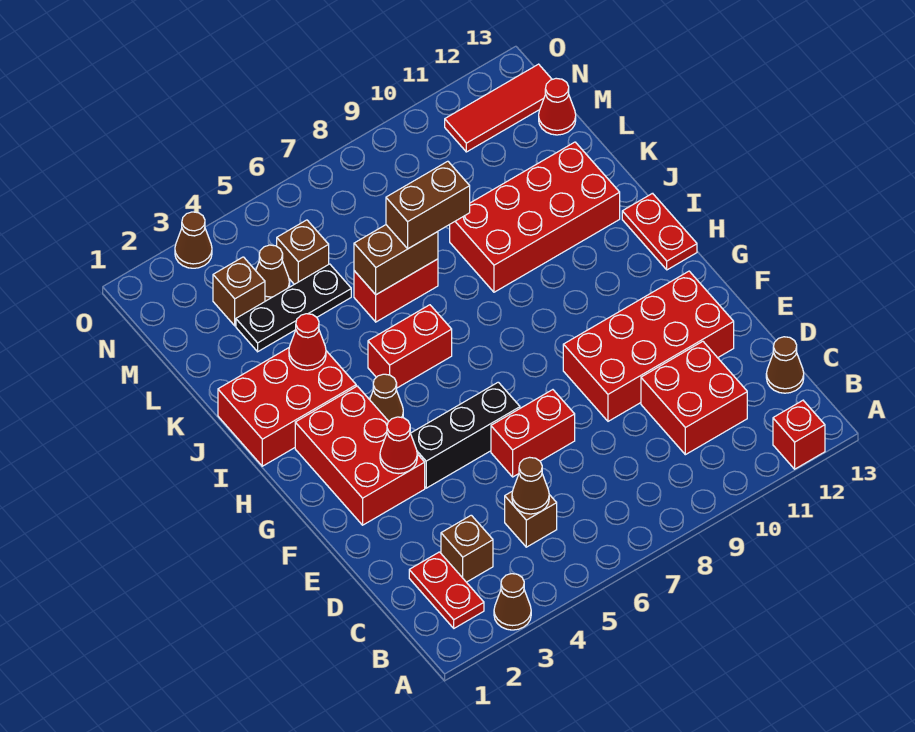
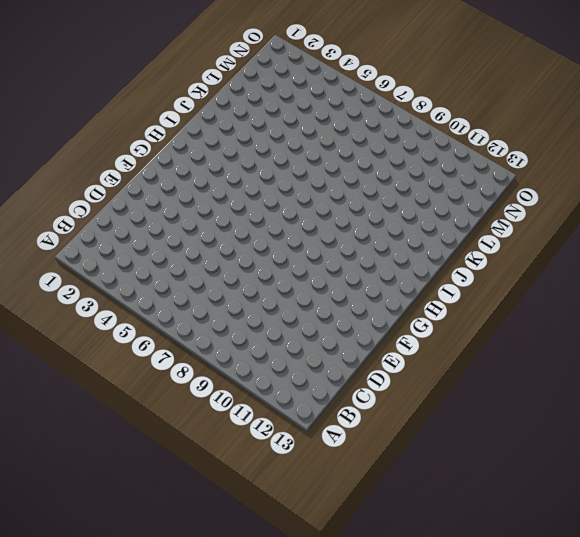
none -> brown 1x1 cone [494,574,531,630]
none -> red 1x1 brick [773,400,825,469]
none -> red 1x2 plate [409,552,484,628]

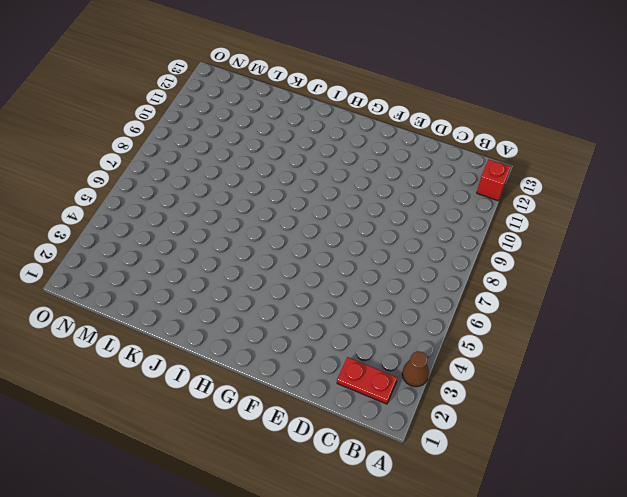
none -> brown 1x1 brick [441,515,493,582]
none -> brown 1x1 brick [505,491,557,547]
none -> red 2x2 brick [641,341,747,455]

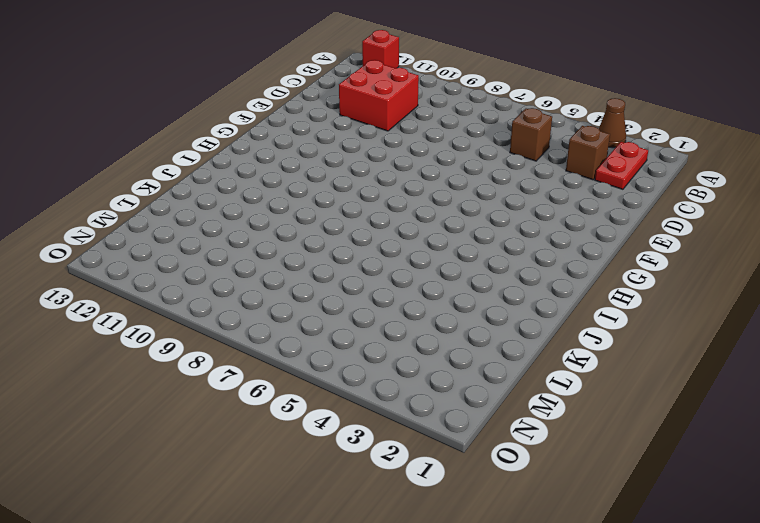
none -> brown 1x1 cone [766,337,804,393]
none -> red 1x2 brick [491,390,575,477]
none -> red 2x4 brick [563,271,734,421]

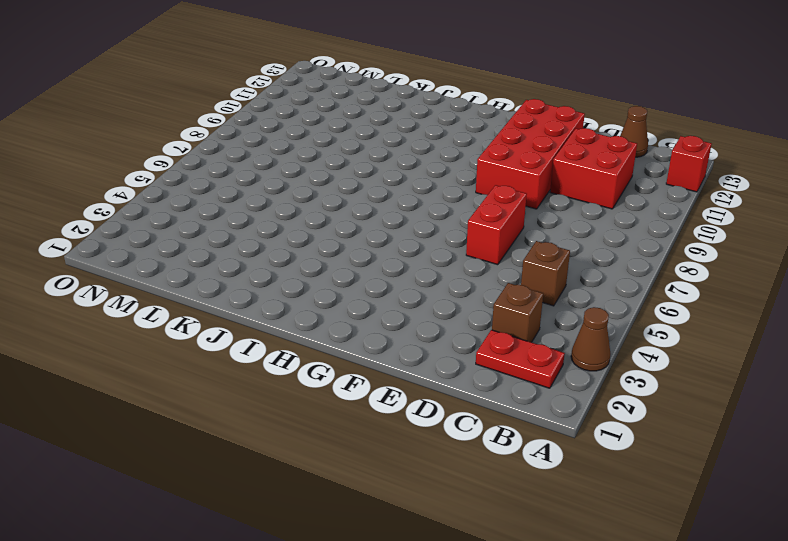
none -> red 2x3 brick [295,386,425,525]
none -> black 1x3 brick [411,382,520,488]
none -> brown 1x1 cone [370,374,403,421]

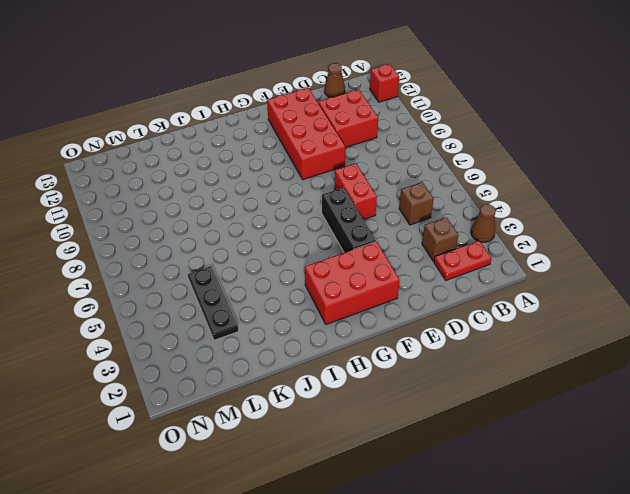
none -> brown 1x1 cone [370,374,403,421]
none -> red 1x2 plate [622,193,697,270]
none -> red 2x3 brick [218,348,356,466]

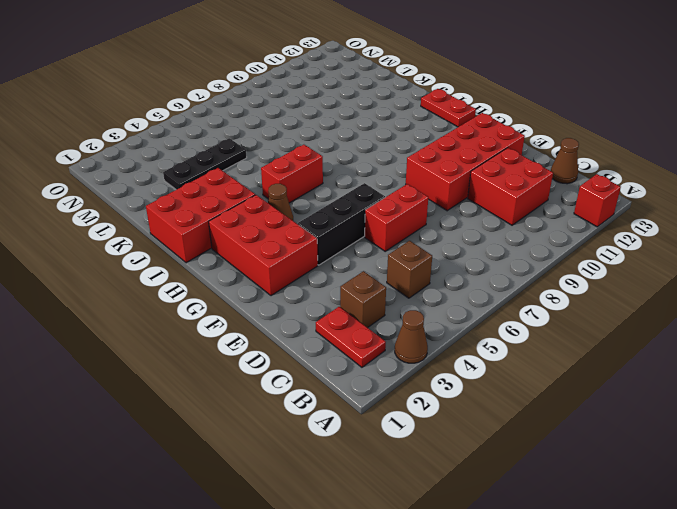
none -> red 2x4 brick [450,142,620,292]
none -> red 1x2 brick [354,259,438,322]
none -> brown 1x1 brick [213,257,265,326]

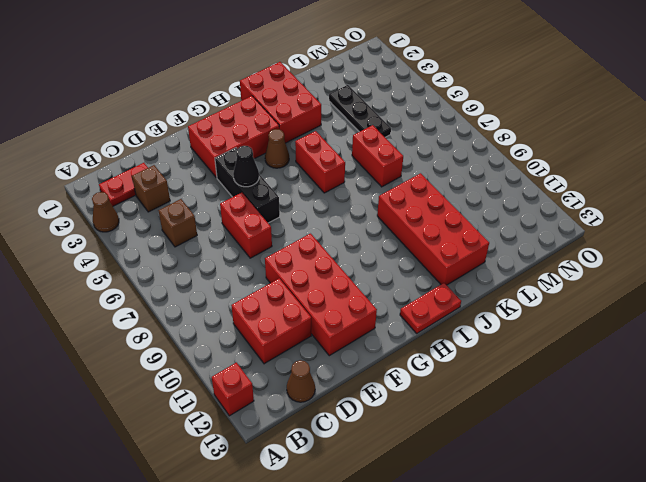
black 1x1 cone [233,146,259,187] -> none
none -> brown 1x1 brick [213,257,265,326]
none -> brown 1x1 cone [256,245,290,301]
none -> brown 1x1 brick [277,220,329,284]

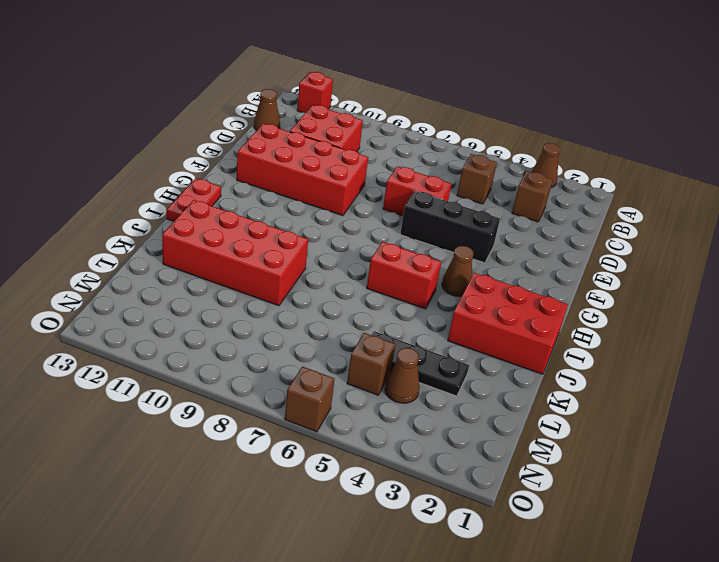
brown 1x1 brick [285,367,335,432] -> brown 1x1 brick moved to [213,257,265,326]
none -> red 1x2 plate [409,552,484,628]
none -> red 2x3 brick [295,386,425,525]
none -> red 1x2 brick [354,259,438,322]

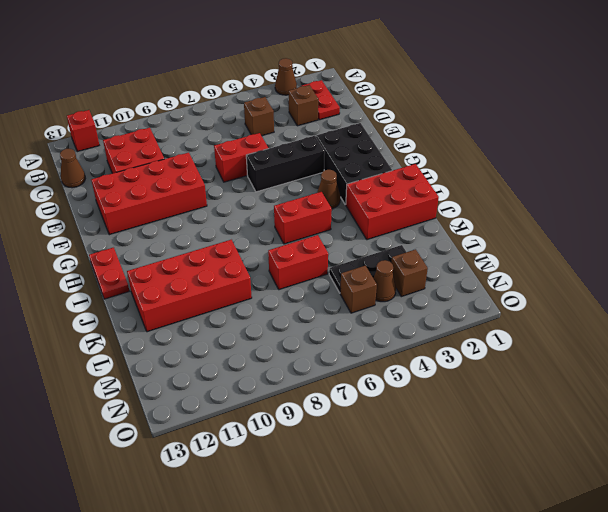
black 2x3 brick [316,123,392,205] -> red 2x3 brick [295,386,425,525]
none -> red 1x1 cone [539,78,576,135]
none -> red 1x3 tile [445,64,552,152]
none -> brown 1x1 cone [175,212,212,268]

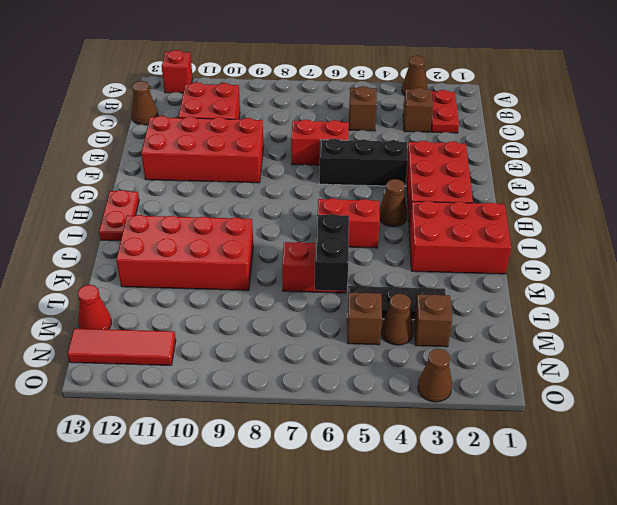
black 1x2 brick [315,214,349,291] -> brown 1x2 brick [354,225,438,295]
none -> brown 1x1 cone [512,457,549,514]
none -> red 1x1 cone [380,417,417,474]
none -> red 1x1 cone [289,314,326,370]

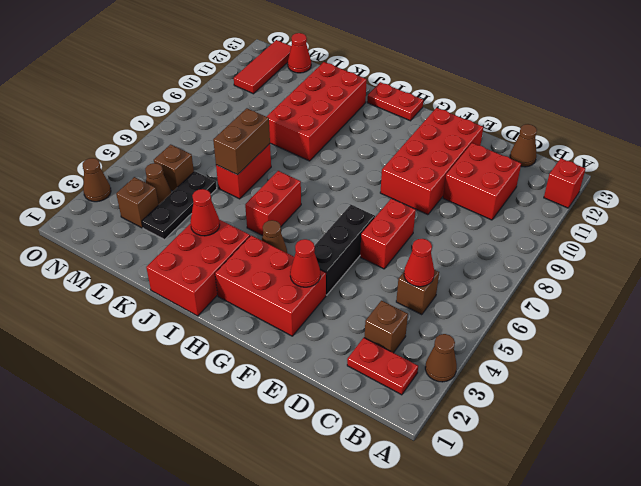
red 1x1 cone [404,239,434,287] -> brown 1x1 cone [512,457,549,514]
none -> brown 1x2 brick [386,161,470,249]

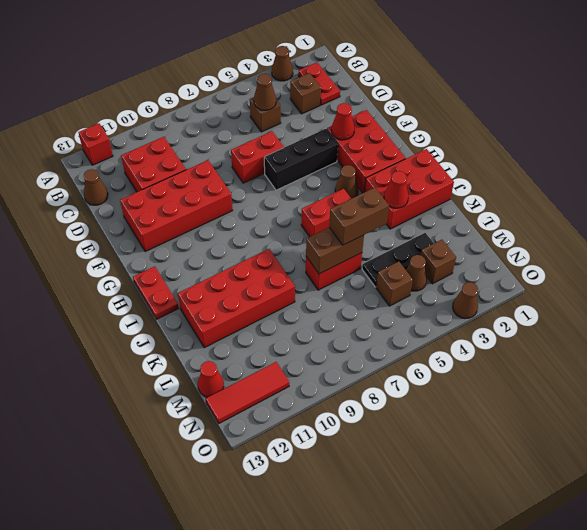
brown 1x2 brick [329,188,389,245] -> brown 1x2 brick moved to [386,161,470,249]

